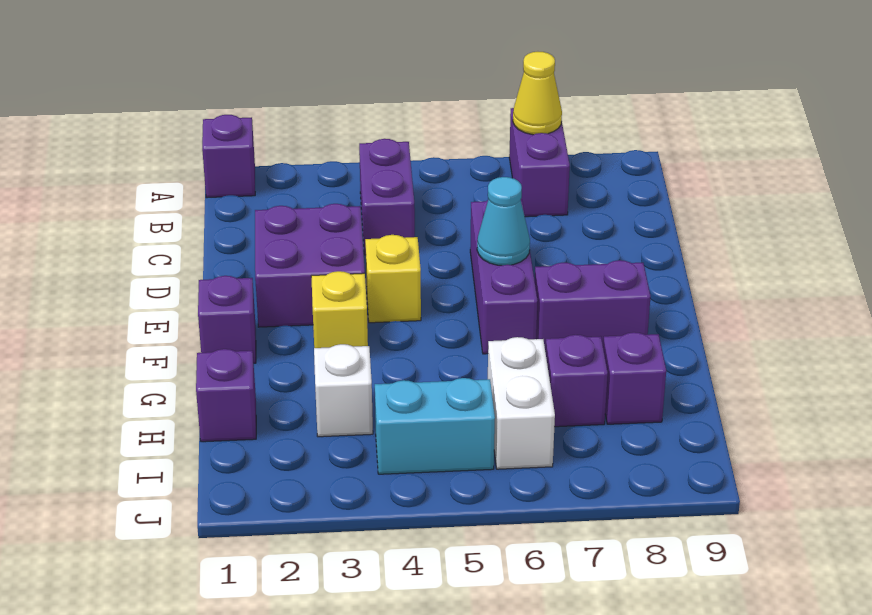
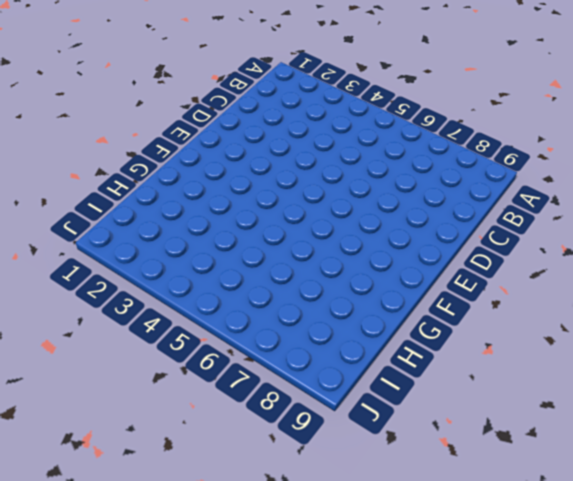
none -> purple 1x1 brick [202,115,255,198]
none -> purple 1x2 brick [509,108,570,217]
none -> purple 1x2 brick [359,139,415,255]

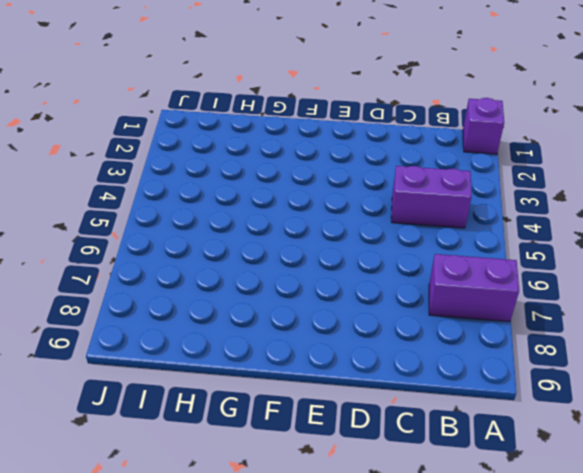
none -> purple 2x2 brick [255,204,365,327]
none -> purple 1x3 brick [470,200,538,354]
none -> yellow 1x1 brick [365,235,421,323]

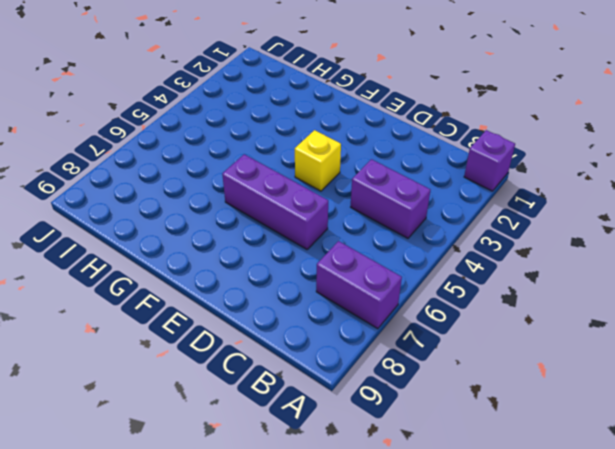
none -> purple 2x2 brick [255,204,365,327]
none -> purple 1x1 brick [198,276,256,363]
none -> yellow 1x1 brick [311,271,368,348]

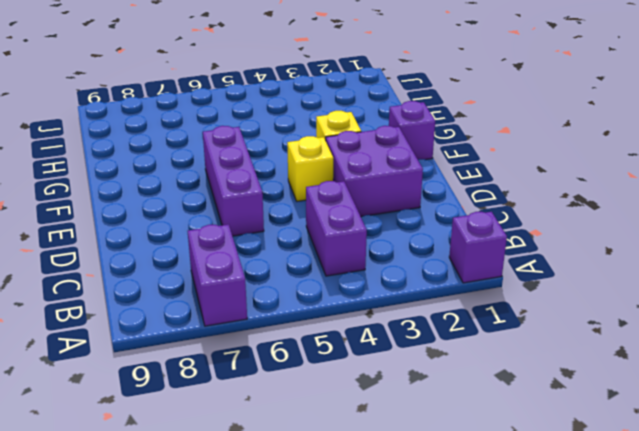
none -> purple 1x2 brick [535,260,651,351]
none -> purple 1x1 brick [196,349,256,442]
none -> white 1x1 brick [314,344,373,437]

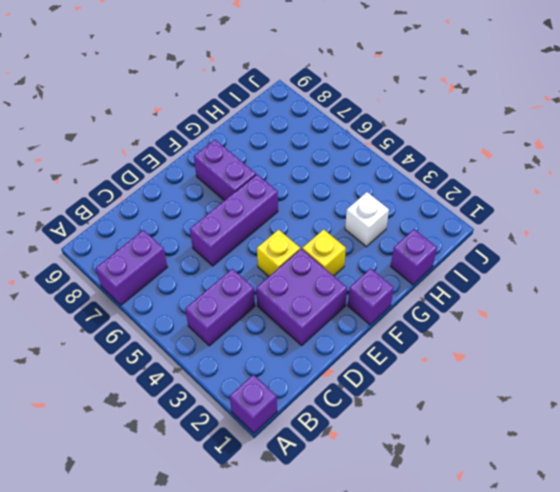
none -> white 1x2 brick [488,337,555,469]
none -> purple 1x1 brick [545,335,608,427]
none -> purple 1x1 brick [603,332,666,424]

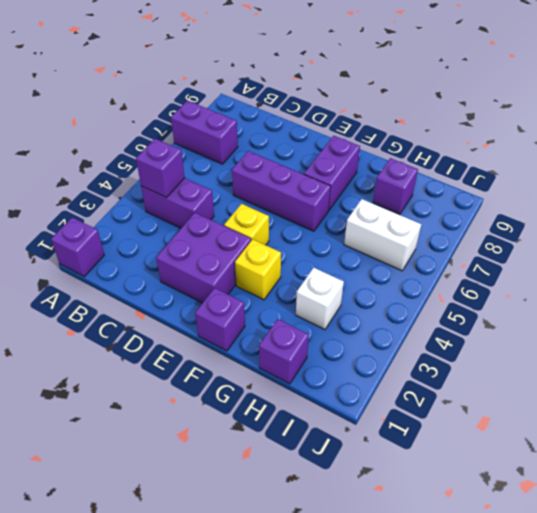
purple 1x1 brick [136,139,185,198] -> purple 1x1 brick moved to [545,335,608,427]
none -> cyan 1x2 brick [375,378,495,474]
none -> yellow 1x1 cone [513,52,562,135]
none -> cyan 1x1 cone [477,177,530,265]

